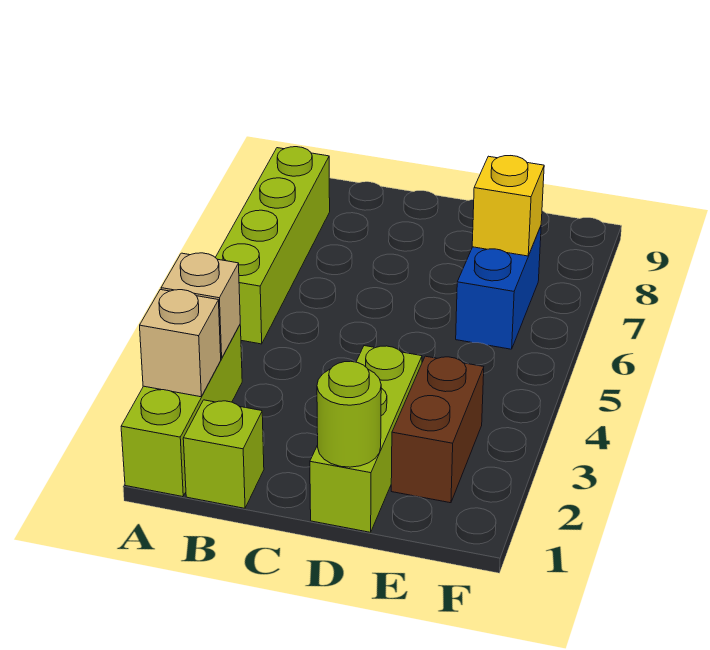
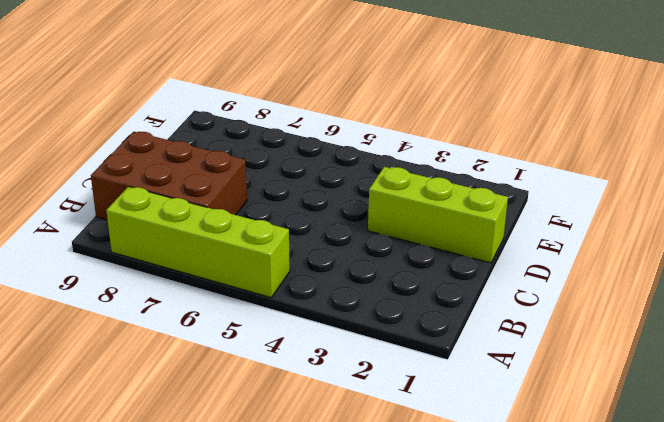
brown 2x3 brick [91,132,247,220] -> none
none -> lime 1x3 brick [121,325,242,497]
none -> lime 1x1 brick [183,400,264,508]

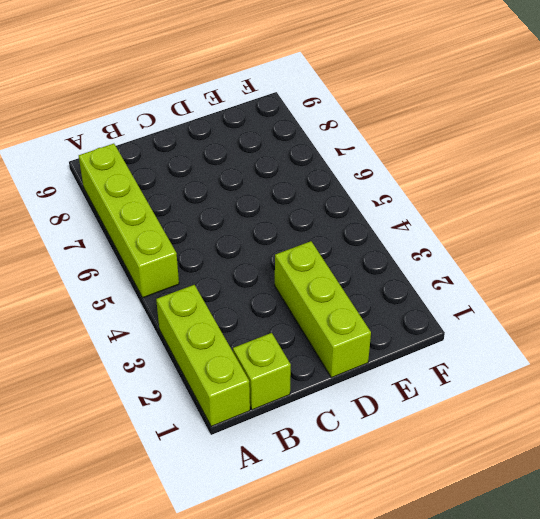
none -> brown 1x2 brick [391,356,484,503]
none -> blue 1x2 brick [456,226,541,349]

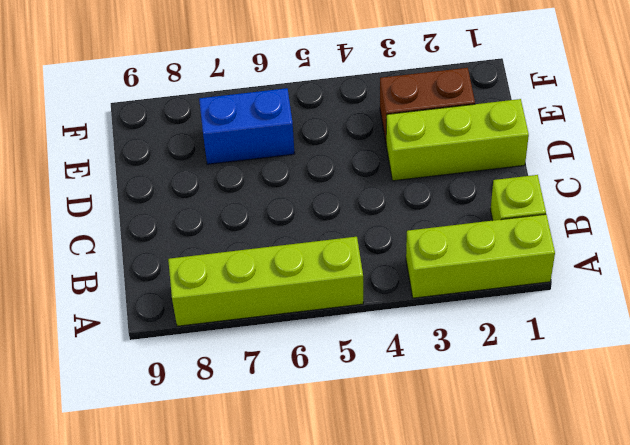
none -> tan 1x1 brick [140,290,221,397]
none -> tan 1x1 brick [161,253,240,358]

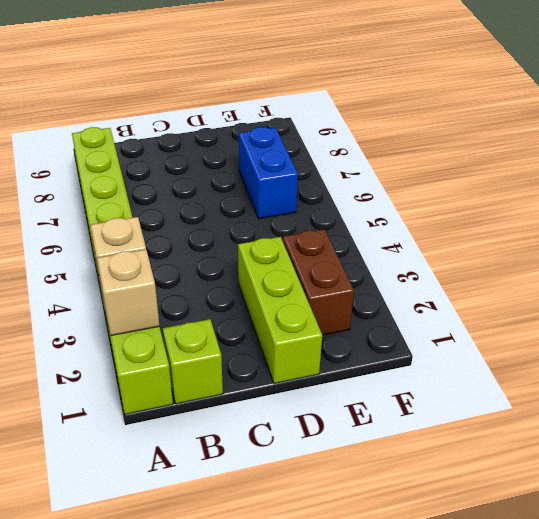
none -> lime 1x1 round brick [317,361,381,467]
none -> yellow 1x1 brick [472,156,544,256]

